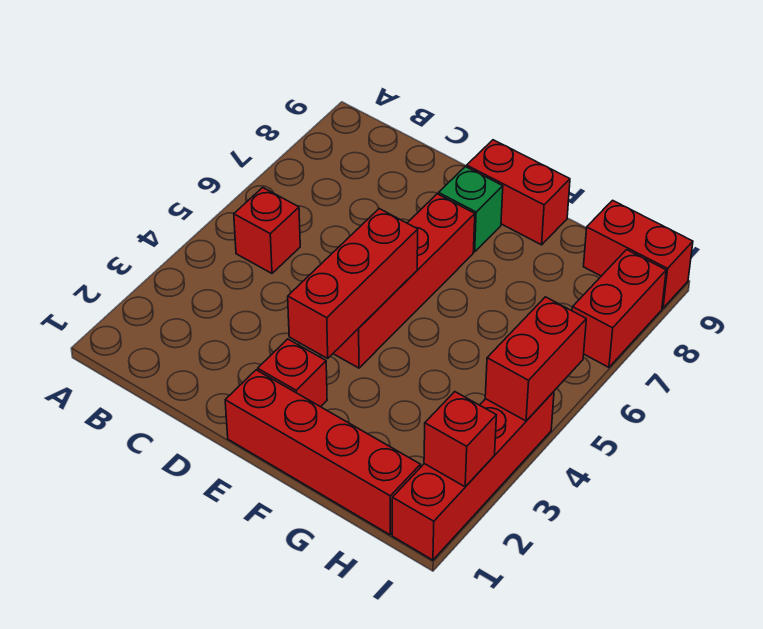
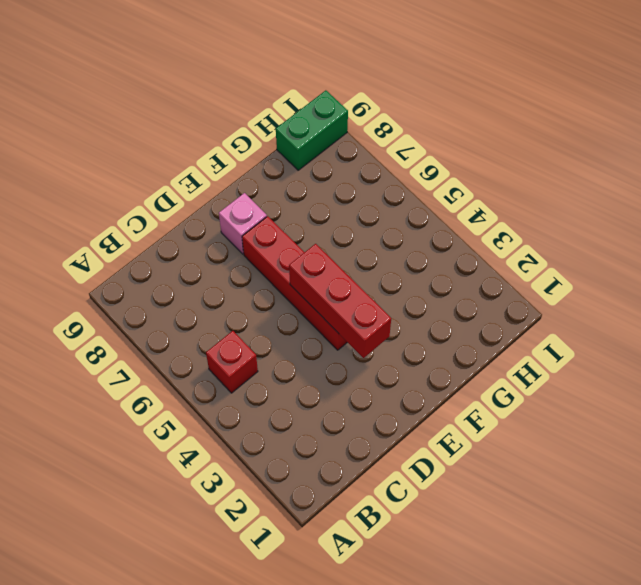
pink 1x1 brick [219,193,267,254] -> green 1x1 brick [439,167,503,252]
green 1x2 brick [276,90,348,170] -> red 1x2 brick [583,200,693,308]
none -> red 1x4 brick [225,370,420,535]
none -> red 1x1 brick [258,339,327,407]
none -> red 1x2 brick [467,140,570,245]

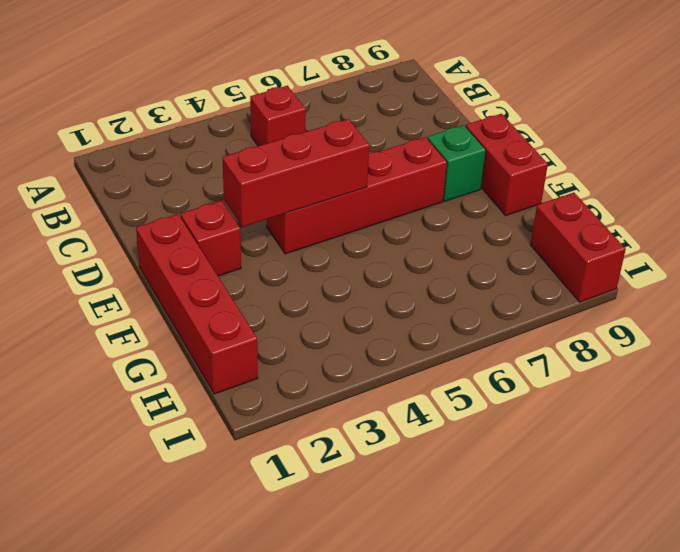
none -> red 1x4 brick [392,392,554,560]
none -> red 1x2 brick [572,250,666,367]
none -> red 1x1 brick [424,392,496,487]

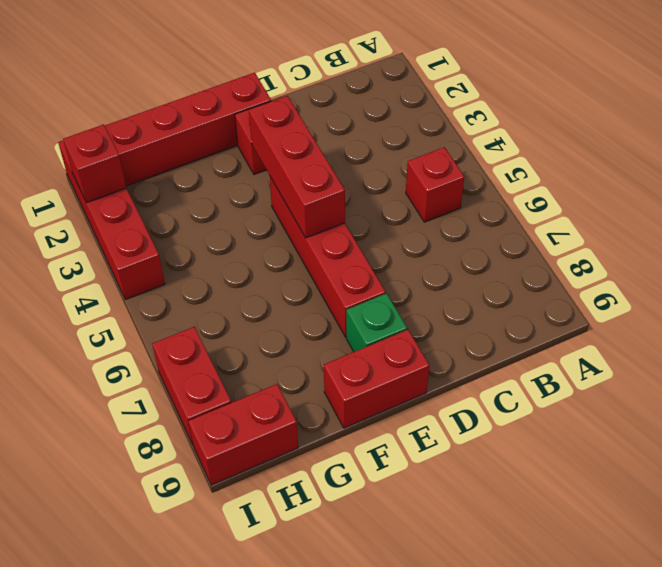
none -> red 1x2 brick [485,297,586,421]

